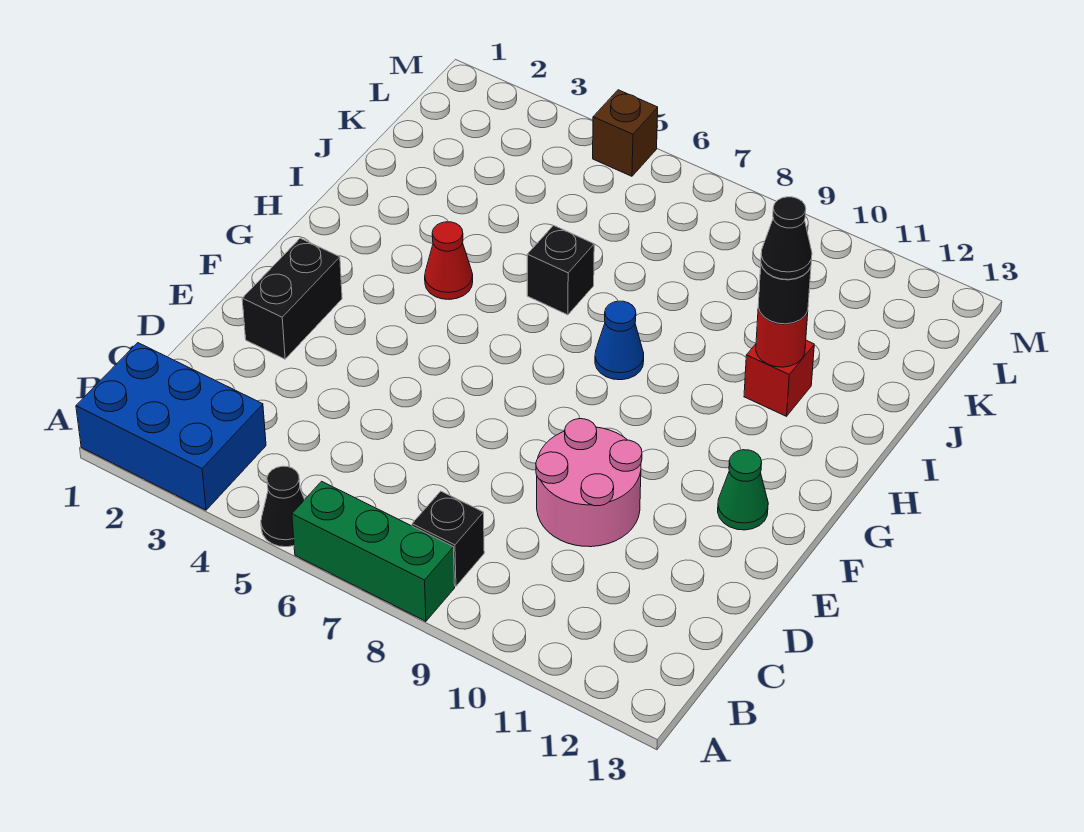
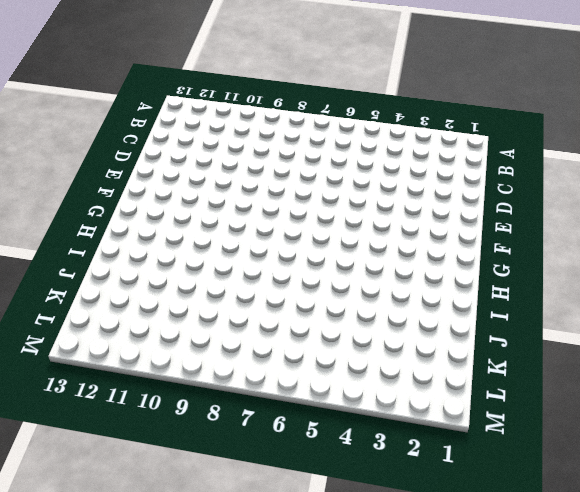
none -> blue 2x3 brick [76,343,266,510]
none -> black 1x1 cone [261,466,304,547]
none -> green 1x3 brick [292,481,455,621]

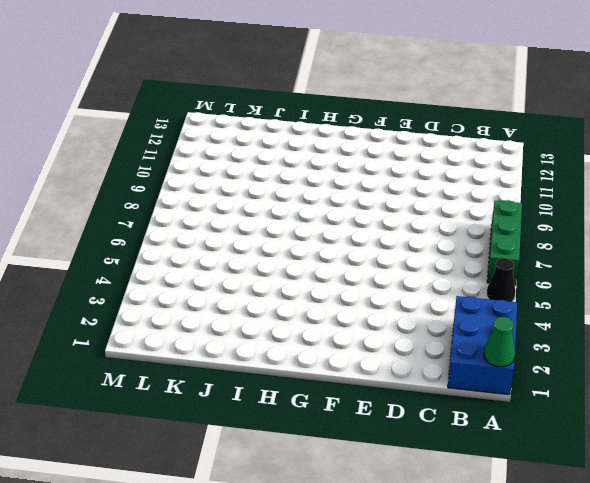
green 1x1 cone [484,317,515,367] -> green 1x1 cone moved to [718,450,768,530]
none -> black 1x1 brick [412,491,484,586]
none -> pink 2x2 round brick [536,419,642,547]
none -> black 1x2 brick [242,238,342,359]

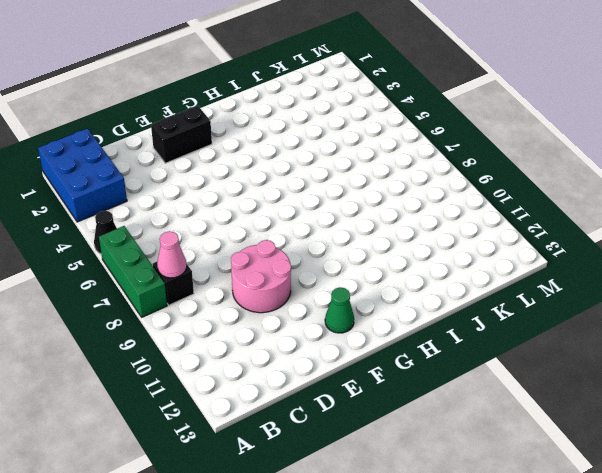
pink 1x1 cone [157,231,187,278] -> none
none -> red 1x1 cone [425,222,473,300]
none -> blue 1x1 cone [595,301,644,380]
none -> black 1x1 brick [527,225,594,315]

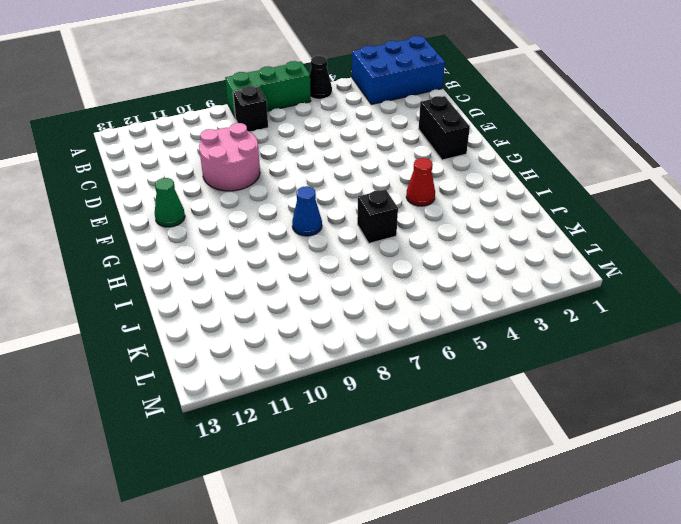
none -> red 1x1 brick [744,340,814,416]
none -> brown 1x1 brick [593,90,658,176]
none -> red 1x1 round brick [756,308,808,367]

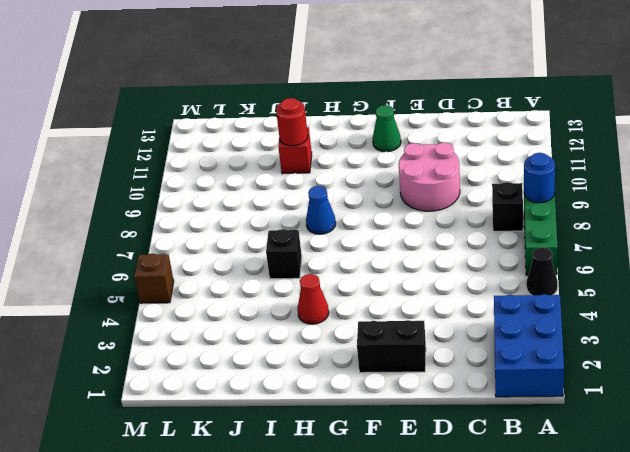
blue 1x1 round brick [524,153,555,203] -> none
none -> black 1x1 round brick [758,265,811,324]
none -> black 1x1 cone [761,197,812,280]

